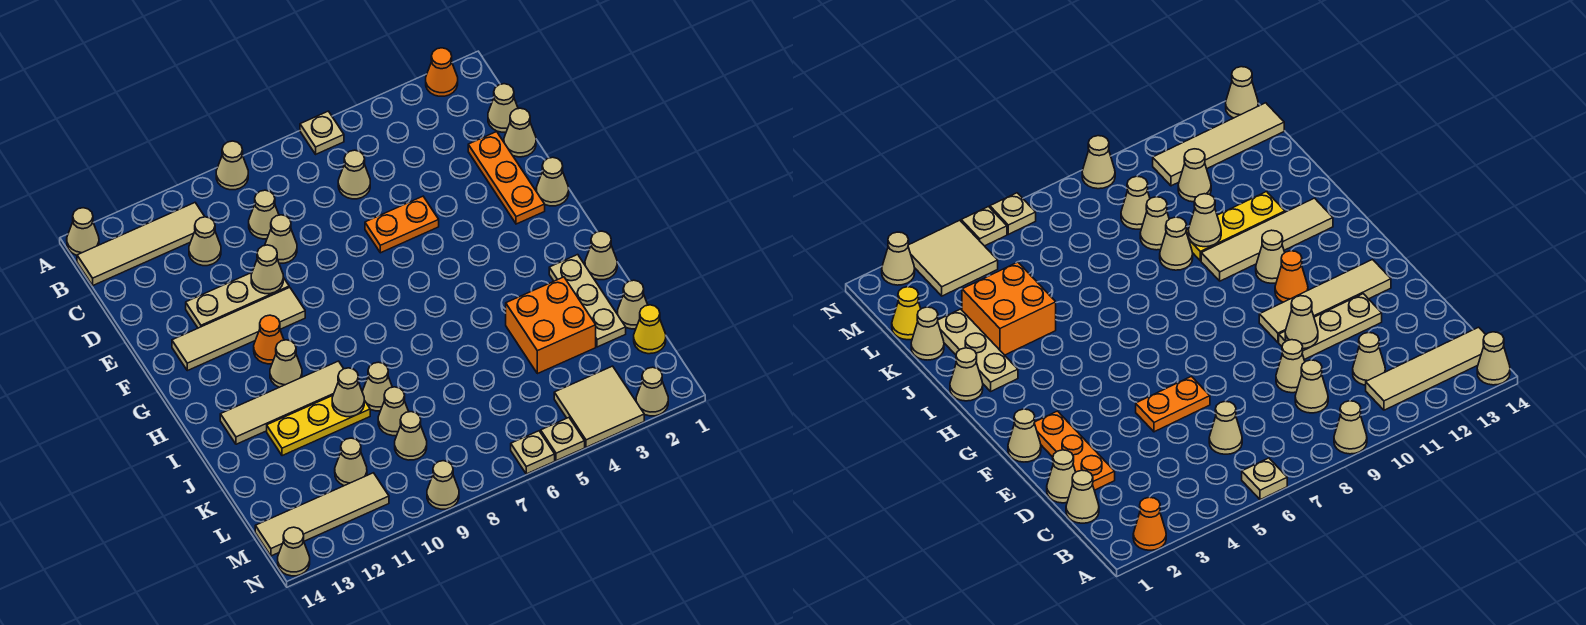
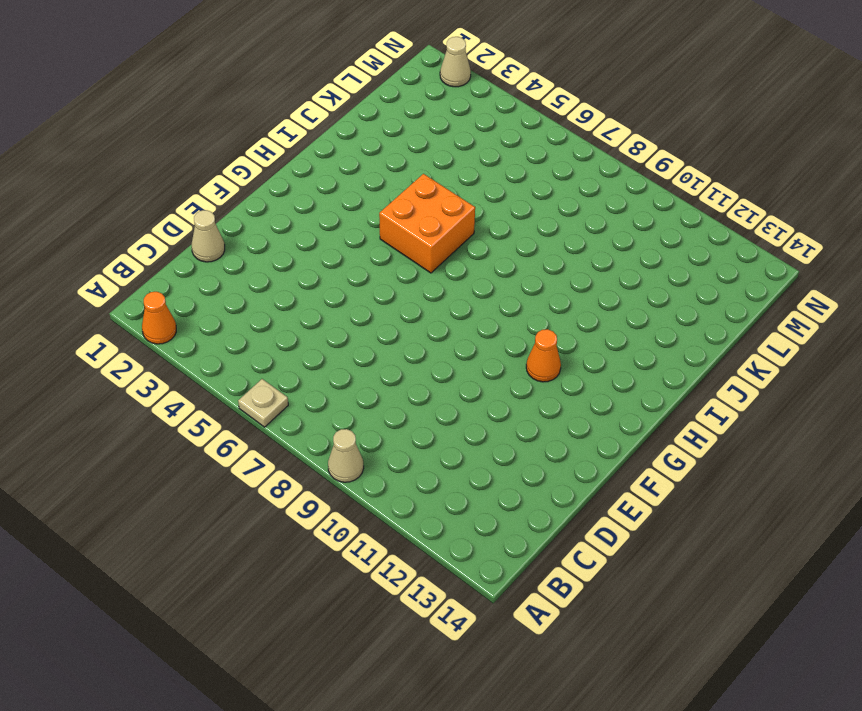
orange 2x2 brick [379,174,475,273] -> orange 2x2 brick moved to [506,277,596,374]
none -> tan 1x1 cone [67,208,99,255]
none -> tan 1x4 tile [77,203,205,285]
none -> tan 1x1 cone [488,84,518,132]
none -> tan 1x1 cone [338,150,370,199]

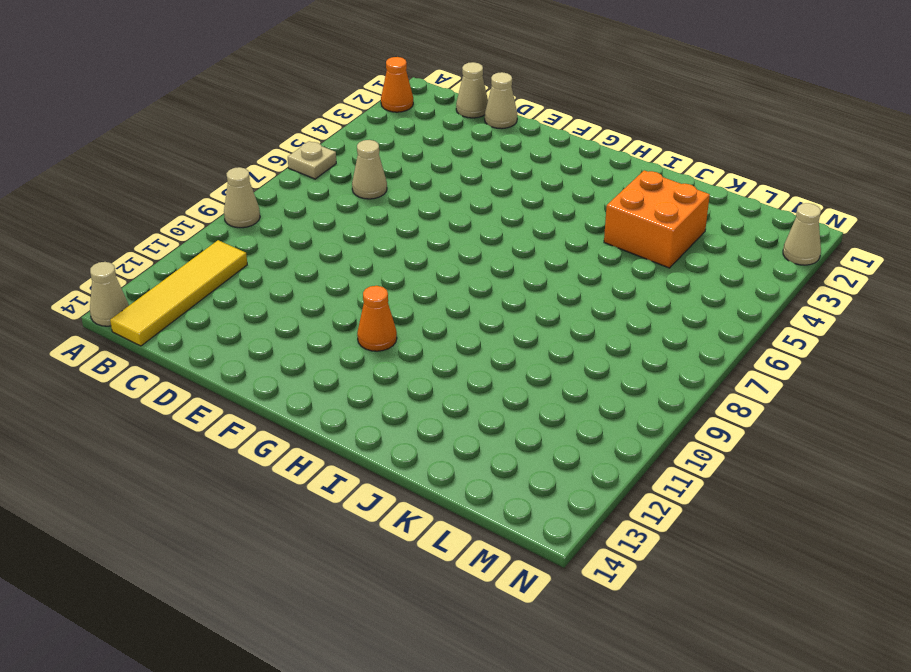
yellow 1x4 tile [110,240,247,346] -> tan 1x4 tile [77,203,205,285]
none -> tan 1x1 cone [249,190,279,239]
none -> tan 1x1 cone [189,217,221,266]
none -> orange 1x3 plate [468,132,545,224]
none -> tan 1x1 cone [265,215,297,264]

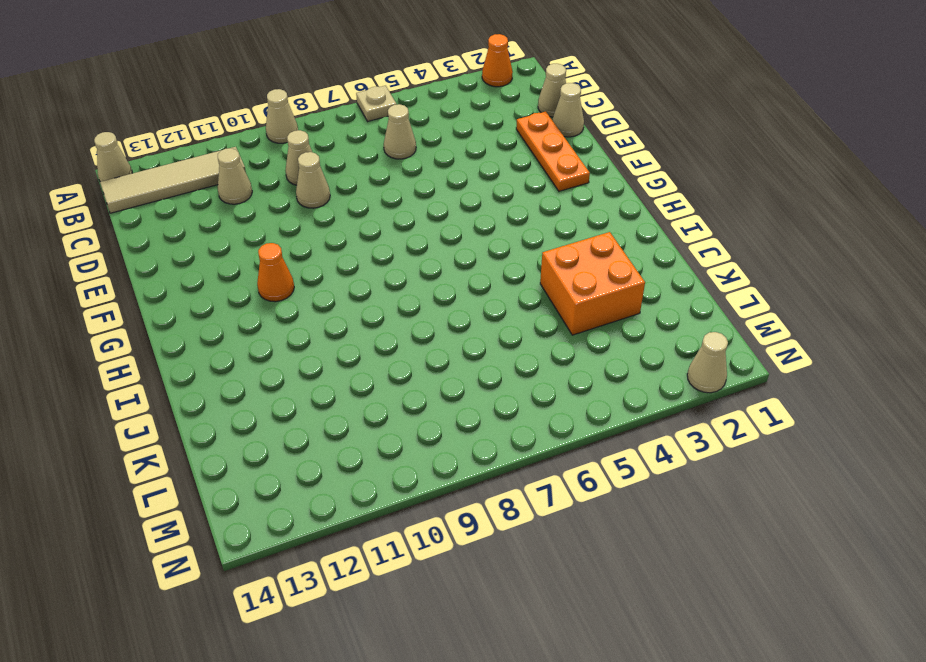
none -> orange 1x2 plate [365,196,439,253]
none -> tan 1x3 plate [186,273,289,328]
none -> tan 1x1 cone [536,157,569,206]
none -> tan 1x4 tile [172,287,305,371]

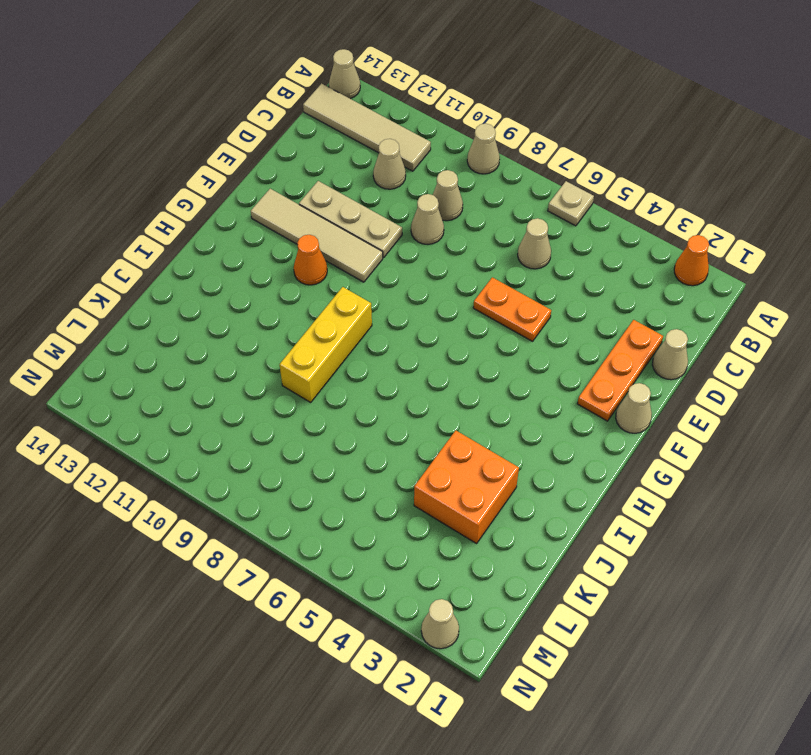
yellow 1x3 brick [280,287,372,402] -> tan 1x1 cone [362,362,392,411]
none -> tan 1x1 cone [488,84,518,132]
none -> tan 1x1 cone [270,340,302,387]
none -> tan 1x1 cone [585,231,617,280]
none -> tan 1x3 plate [549,255,626,347]

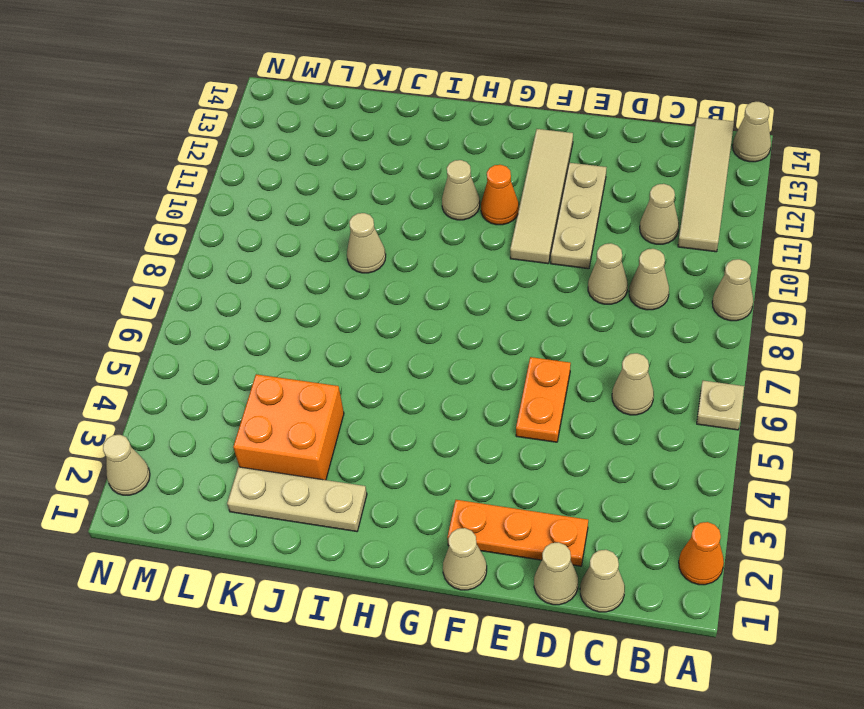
none -> tan 1x1 cone [585,231,617,280]
none -> tan 1x4 tile [220,361,344,444]
none -> yellow 1x3 plate [267,396,370,456]
none -> tan 1x1 cone [618,280,648,329]

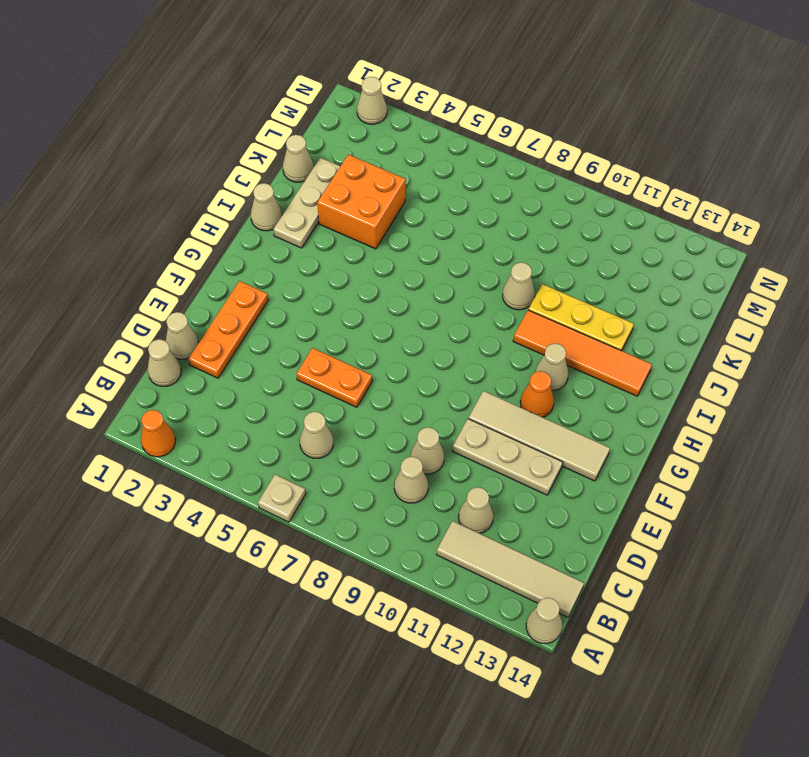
orange 1x4 tile [513,310,652,396] -> tan 1x4 tile [220,361,344,444]
none -> tan 1x1 cone [216,141,248,190]
none -> tan 1x1 cone [536,157,569,206]
none -> tan 1x1 cone [378,387,409,436]
none -> yellow 1x1 cone [634,305,666,354]

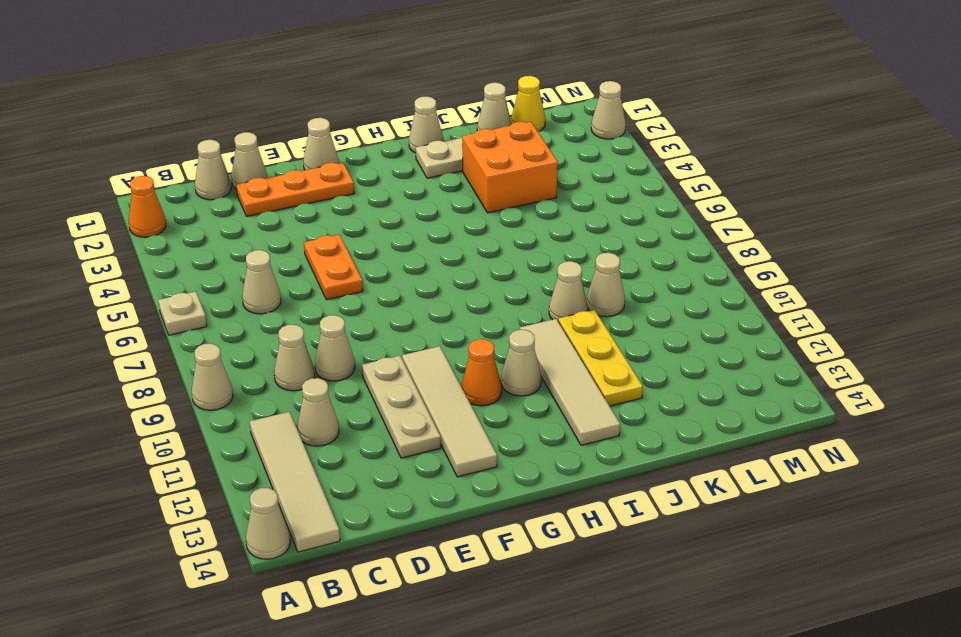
none -> tan 1x1 cone [395,412,427,460]
none -> tan 1x1 cone [335,438,367,486]
none -> tan 2x2 tile [554,366,644,447]
none -> tan 1x4 tile [255,473,389,556]

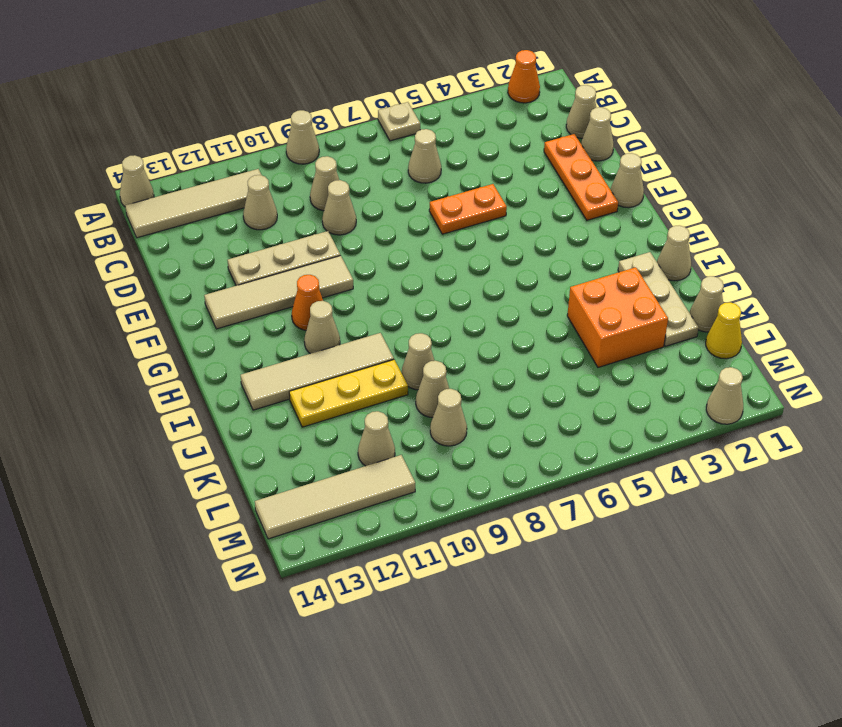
none -> tan 2x2 tile [554,366,644,447]
none -> tan 1x1 plate [541,418,585,461]
none -> tan 1x1 plate [511,431,555,474]
none -> tan 1x1 cone [427,461,459,509]

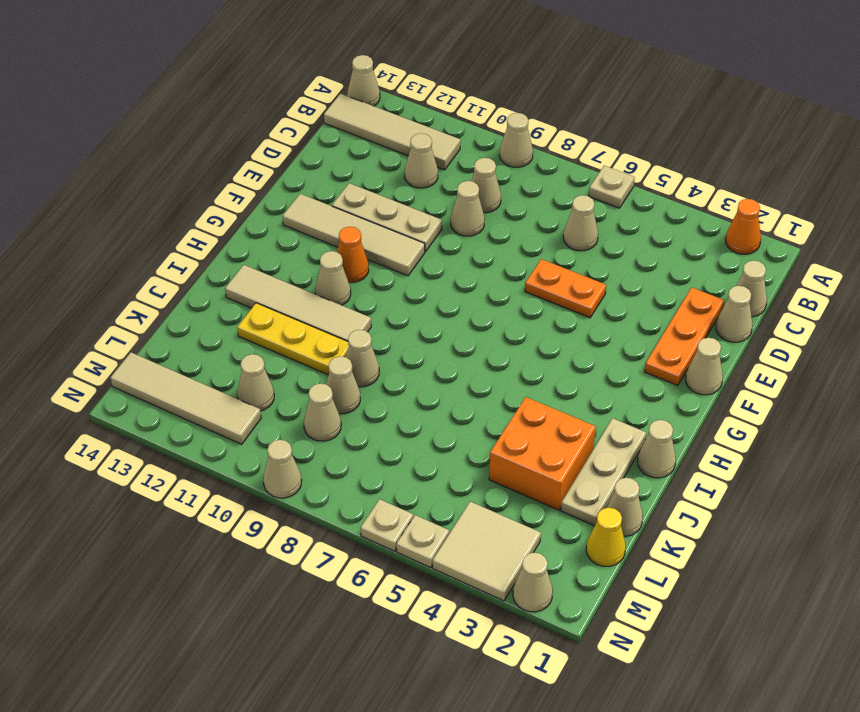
none -> tan 1x1 cone [278,527,310,576]
none -> tan 1x1 cone [251,245,283,294]
none -> tan 1x1 cone [332,368,364,417]

